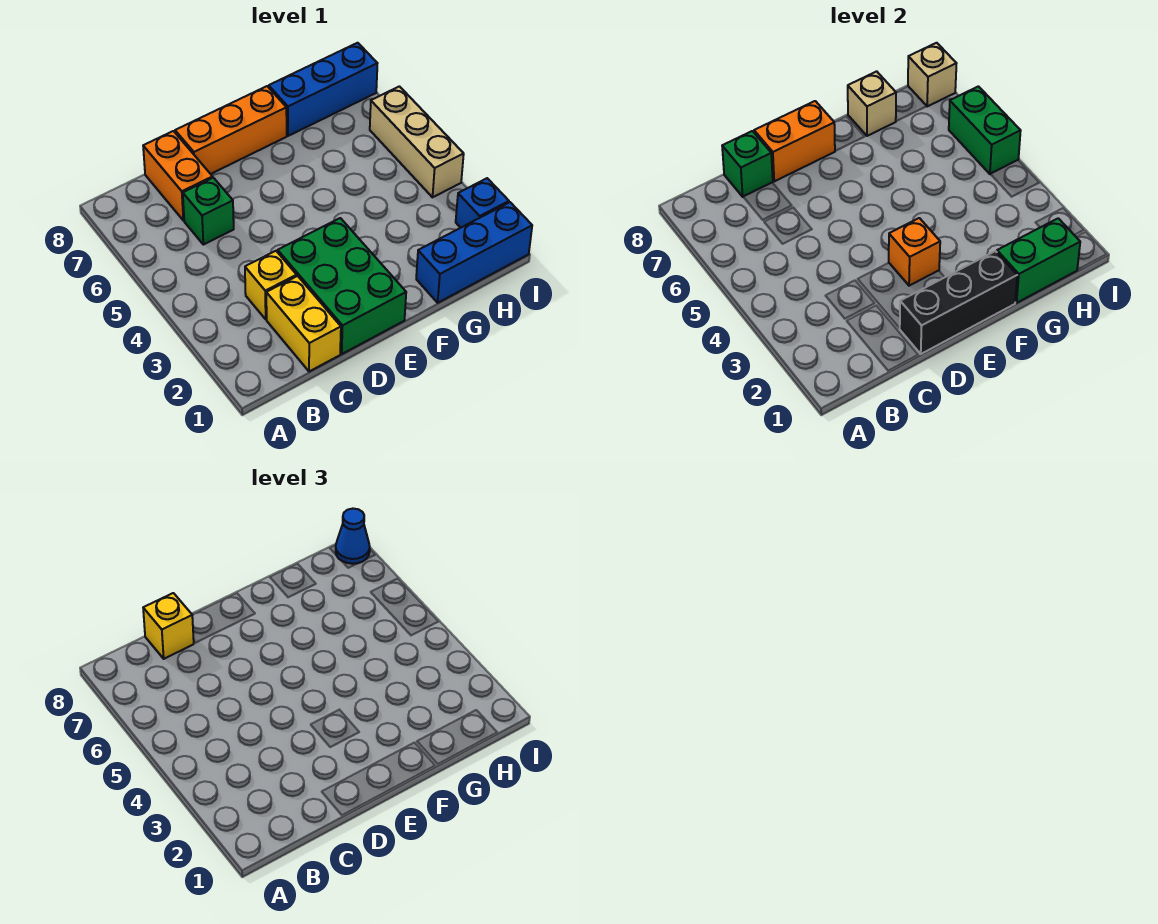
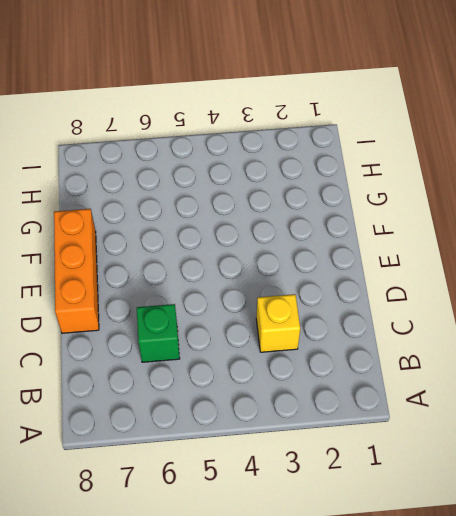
none -> yellow 1x2 brick [266,276,341,372]
none -> orange 1x2 brick [143,131,213,221]
none -> green 2x3 brick [278,218,406,354]

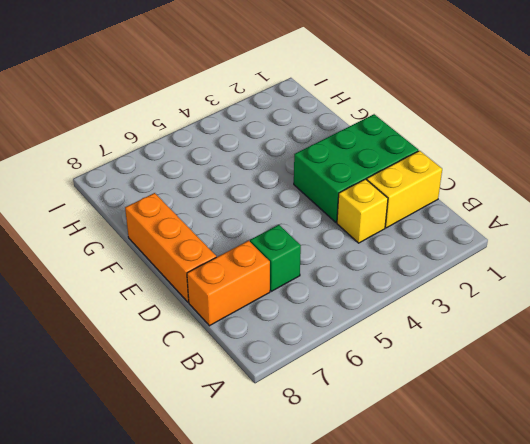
none -> blue 1x3 brick [416,202,532,303]
none -> blue 1x3 brick [269,43,377,136]
none -> blue 1x1 brick [456,178,509,228]

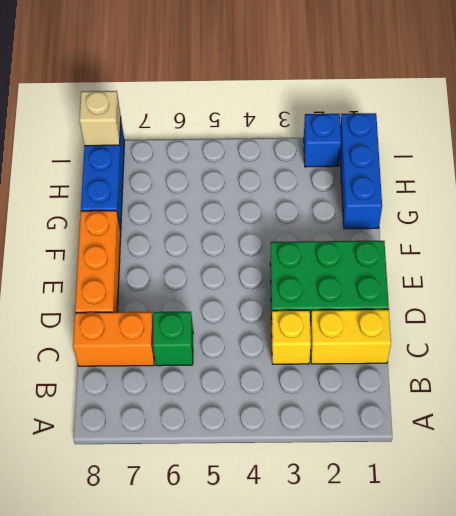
none -> tan 1x3 brick [370,86,464,197]
none -> green 1x1 brick [722,131,773,197]
none -> black 1x3 brick [900,251,1017,354]

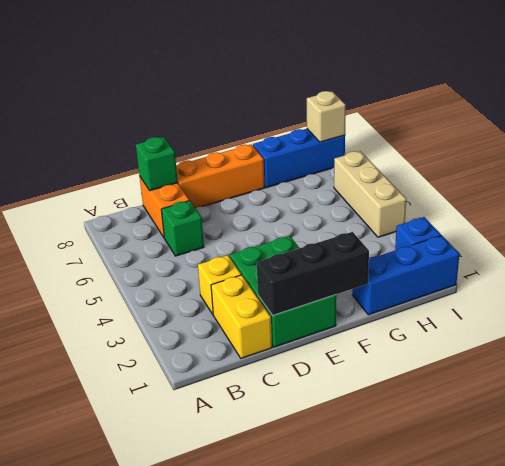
none -> orange 1x2 brick [754,101,835,181]
none -> orange 1x1 brick [889,218,940,286]
none -> green 1x2 brick [997,218,1080,303]

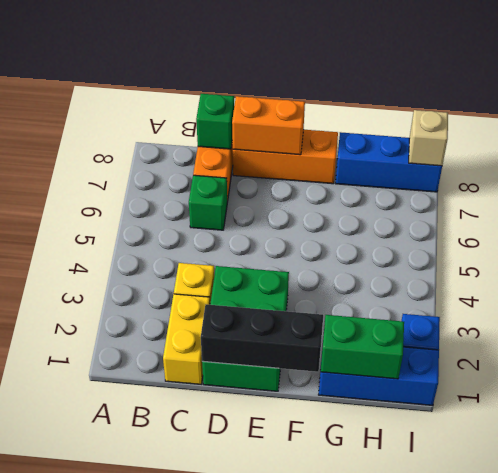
none -> tan 1x3 brick [370,86,464,197]
none -> orange 1x1 brick [889,218,940,286]
none -> tan 1x1 brick [848,71,896,136]

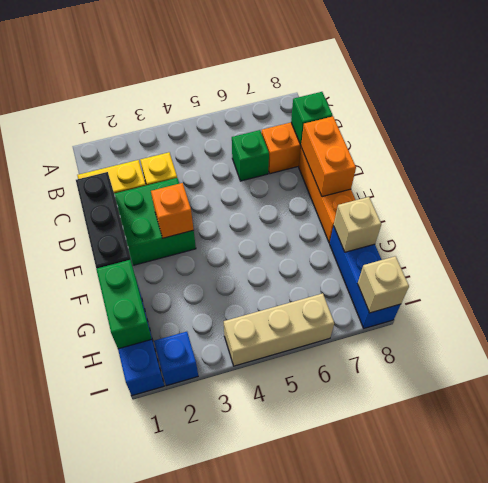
none -> green 1x2 brick [949,86,1021,174]
none -> yellow 1x1 brick [143,593,194,659]
none -> blue 1x1 cone [336,509,370,564]

